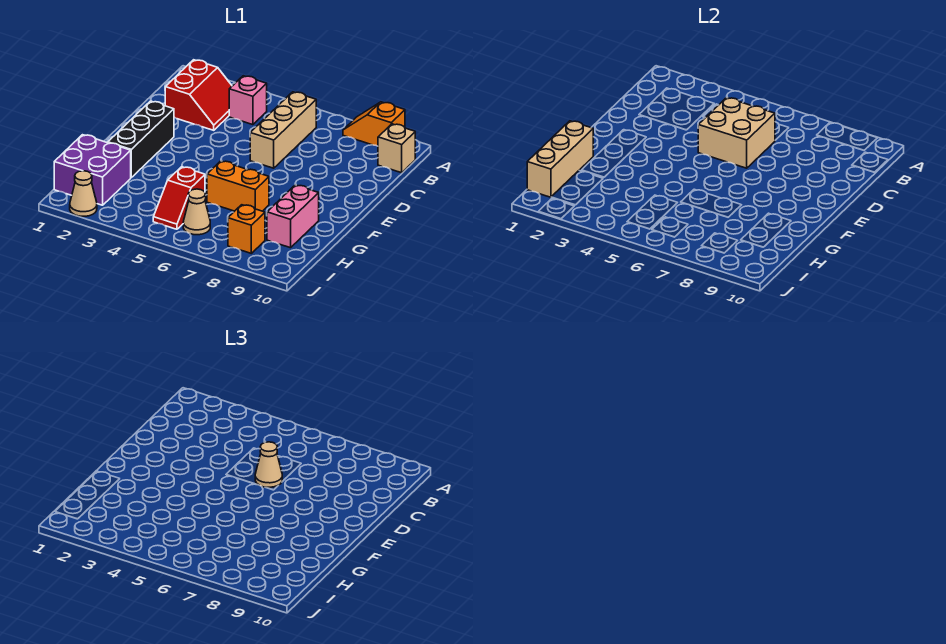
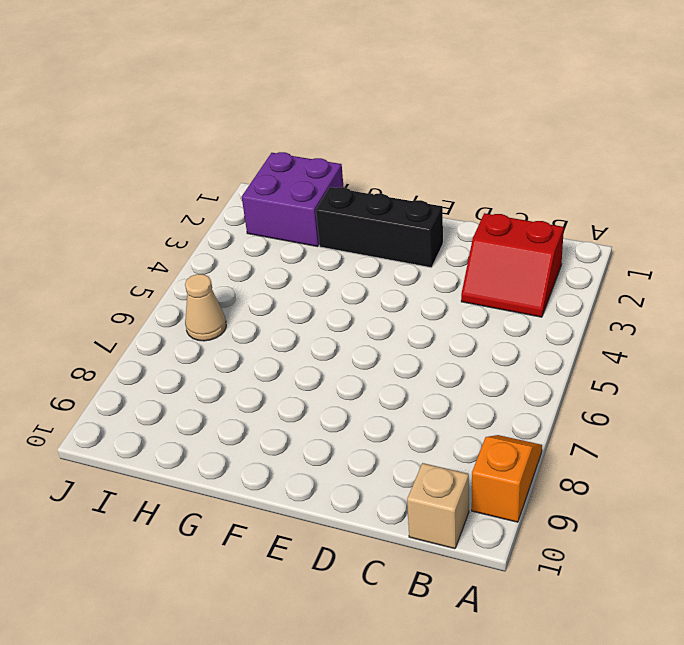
none -> pink 1x1 brick [229,76,267,125]
none -> tan 1x3 brick [250,92,316,168]
none -> orange 1x2 brick [207,161,269,211]

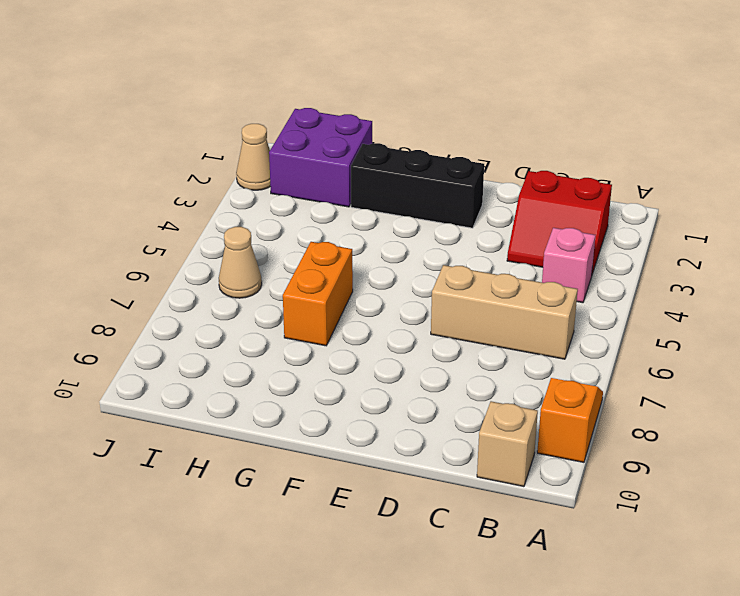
none -> pink 1x2 brick [267,185,319,248]
none -> red 1x2 slope [153,167,205,229]
none -> orange 1x1 brick [228,205,265,253]

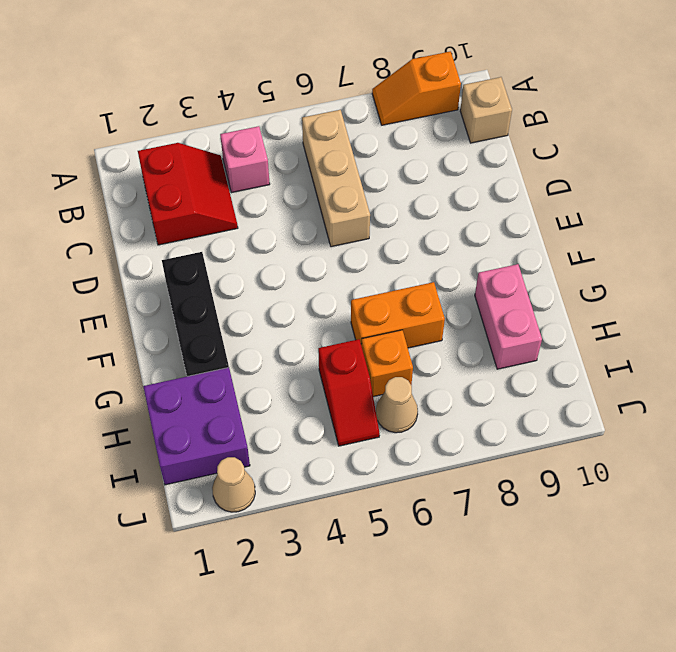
orange 1x1 brick [361,330,413,397] -> orange 1x1 brick moved to [228,205,265,253]
none -> tan 2x2 brick [698,98,775,168]
none -> tan 1x3 brick [527,121,593,197]
none -> tan 1x1 cone [255,442,282,488]

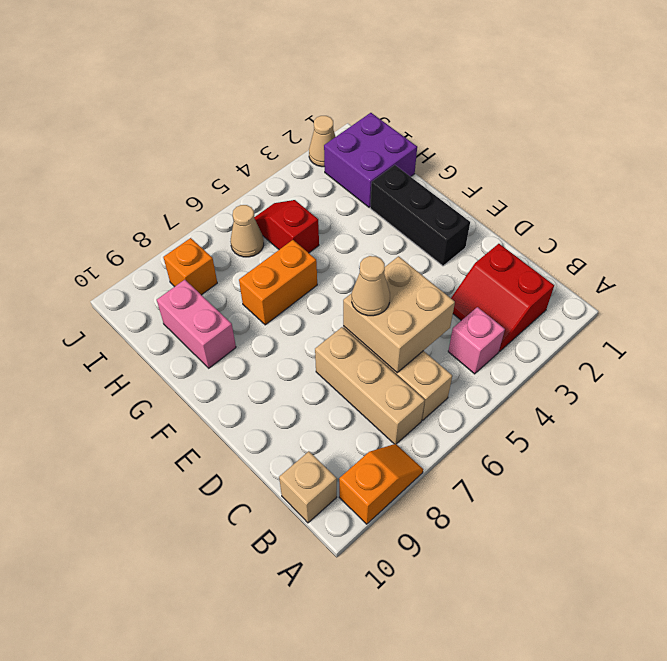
tan 1x3 brick [315,327,425,444] -> tan 1x3 brick moved to [527,121,593,197]

